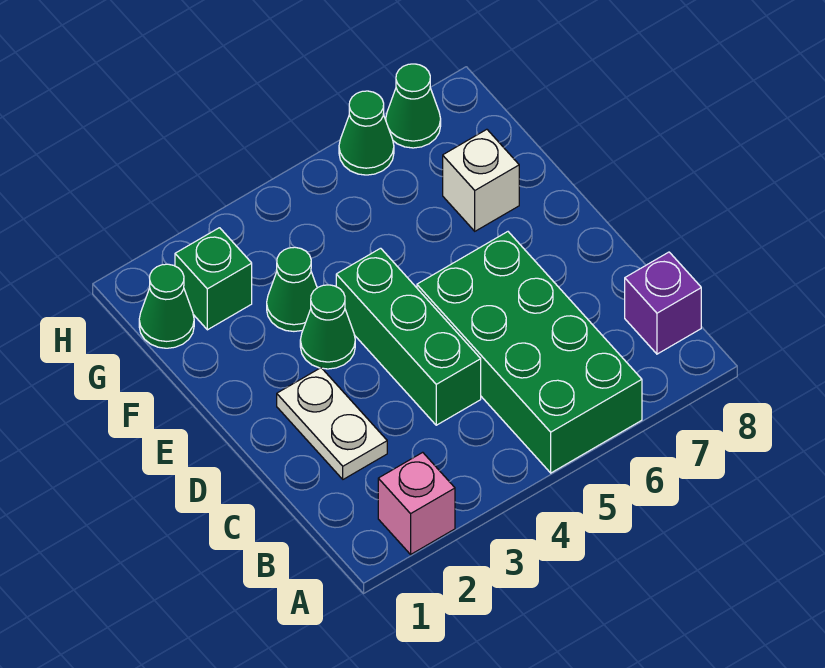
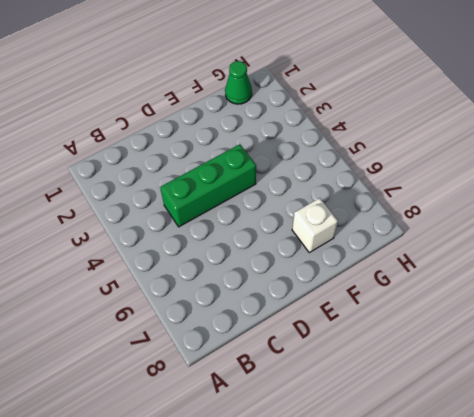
none -> pink 1x1 brick [378,452,455,554]
none -> green 2x4 brick [417,232,642,473]
none -> purple 1x1 brick [625,252,701,354]

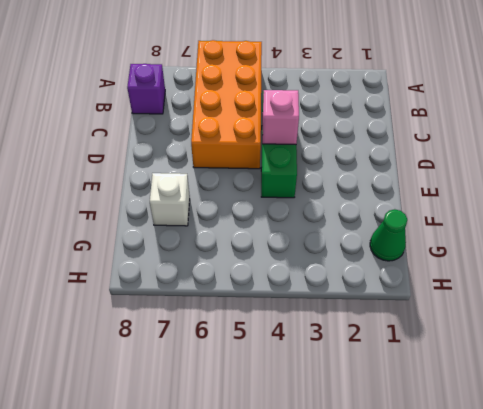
orange 2x4 brick [191,40,262,169] -> green 2x4 brick [417,232,642,473]
pink 1x1 brick [262,90,299,144] -> pink 1x1 brick moved to [378,452,455,554]
none -> white 1x2 plate [277,368,387,479]
none -> green 1x1 cone [300,285,355,369]
none -> green 1x1 cone [267,247,317,331]

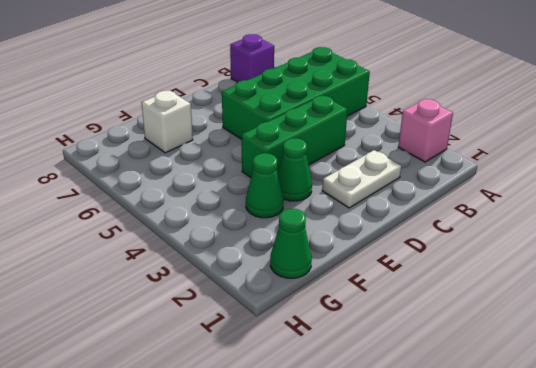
none -> green 1x1 brick [175,228,252,330]
none -> green 1x1 cone [339,91,394,175]
none -> green 1x1 cone [386,64,441,148]

